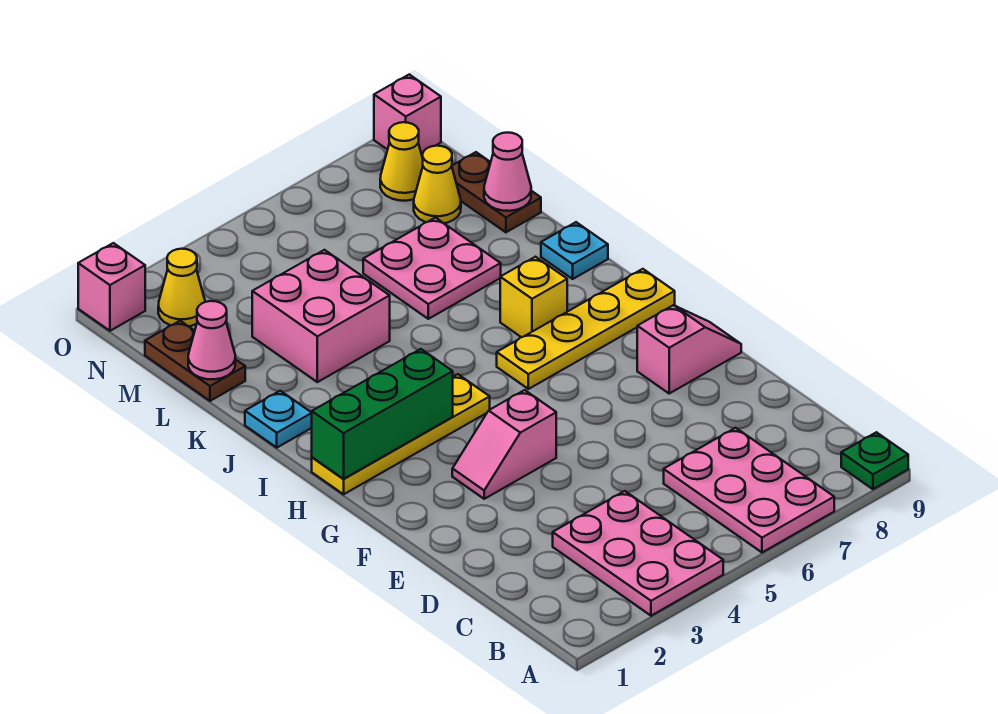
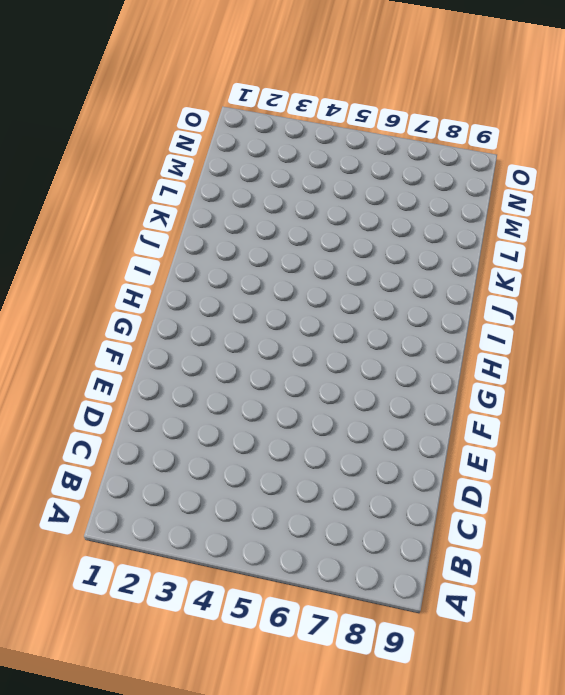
none -> pink 2x3 plate [553,491,723,616]
none -> pink 2x3 plate [664,428,834,552]
none -> green 1x1 plate [841,432,908,489]

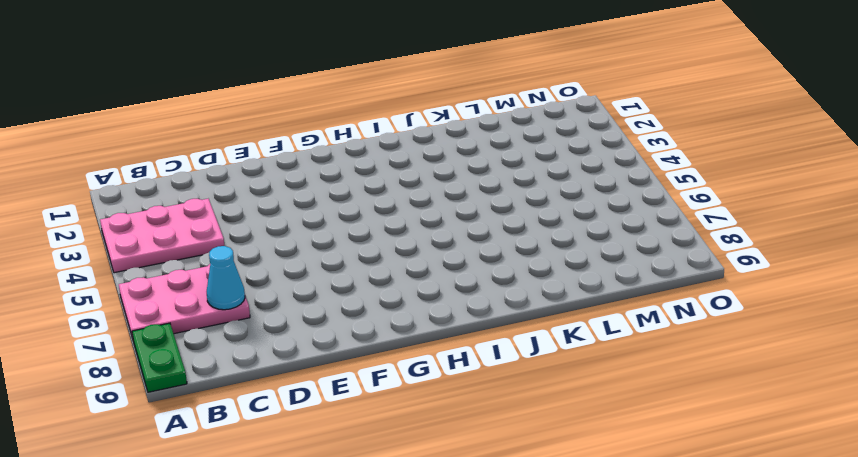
green 1x2 plate [132,323,187,392] -> green 1x1 plate [841,432,908,489]
cyan 1x1 cone [207,246,245,310] -> none
none -> pink 1x2 slope [452,390,556,499]
none -> pink 1x2 slope [637,305,741,393]
none -> yellow 1x4 plate [312,374,490,494]

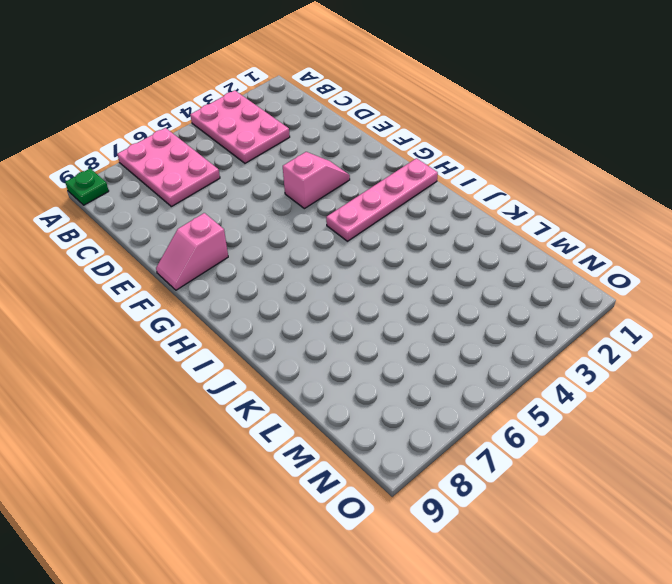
pink 1x4 plate [326,158,438,241] -> yellow 1x4 plate [312,374,490,494]
none -> yellow 1x4 plate [497,269,675,389]
none -> yellow 1x1 brick [500,257,567,337]
none -> cyan 1x1 plate [245,391,312,448]

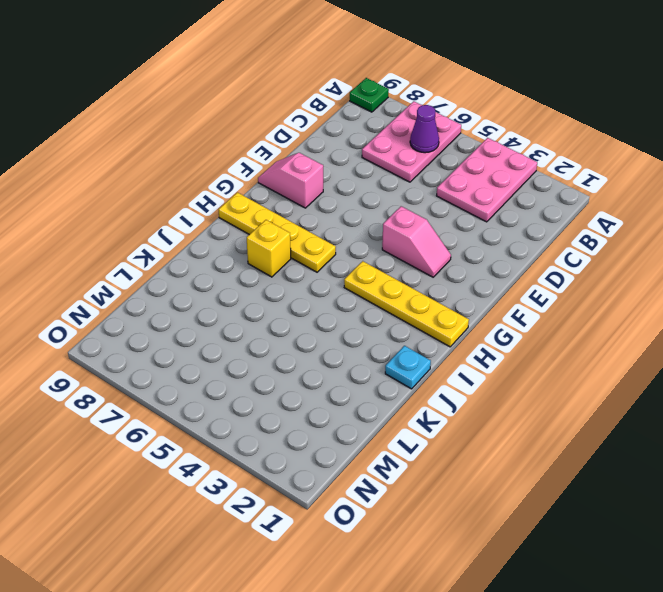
purple 1x1 cone [410,105,439,153] -> none
none -> cyan 1x1 plate [541,222,608,279]
none -> pink 2x2 brick [252,250,390,382]
none -> pink 2x2 plate [363,218,501,319]

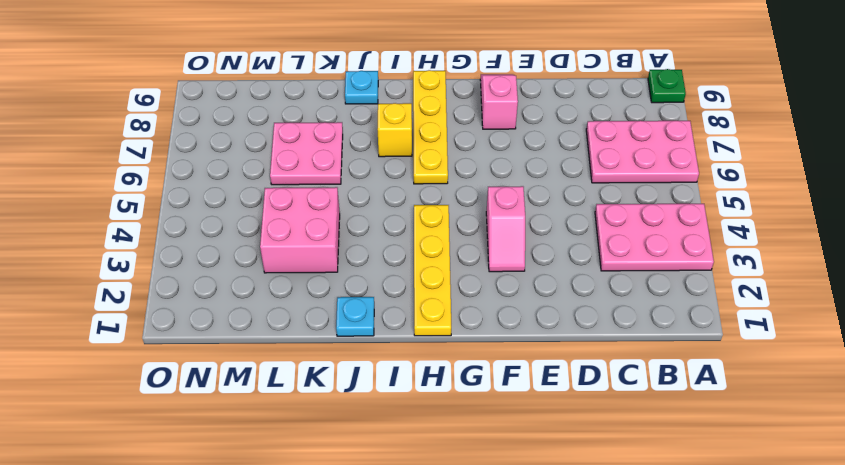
none -> brown 1x2 plate [145,321,245,401]
none -> brown 1x2 plate [452,152,541,232]
none -> yellow 1x1 cone [414,146,461,223]

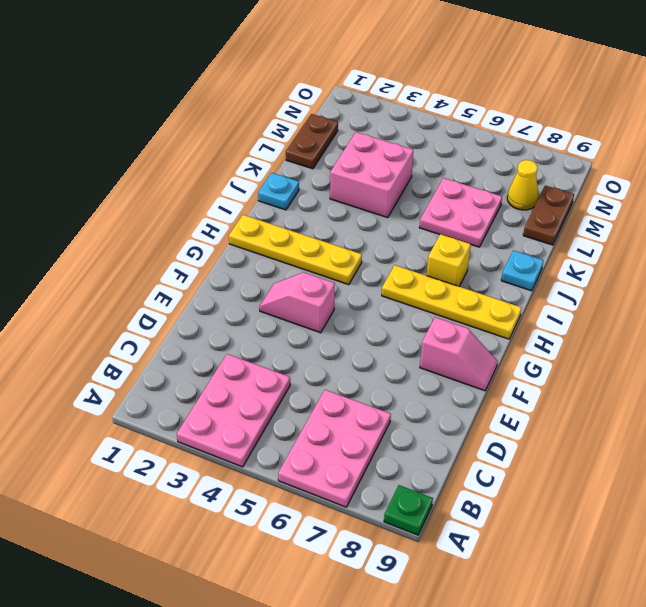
none -> yellow 1x1 cone [158,249,205,326]
none -> yellow 1x1 cone [380,122,423,201]
none -> pink 1x1 brick [78,243,145,331]

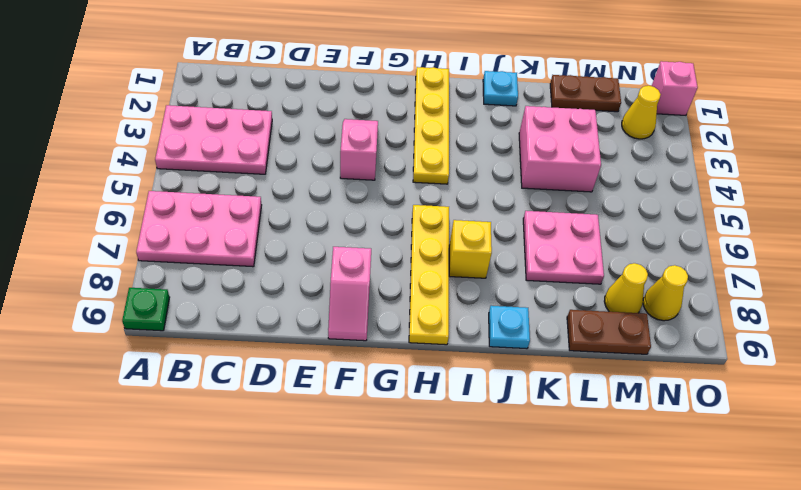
none -> pink 1x1 brick [374,74,441,154]
none -> green 1x3 brick [312,349,453,479]
none -> pink 1x1 cone [188,301,235,379]

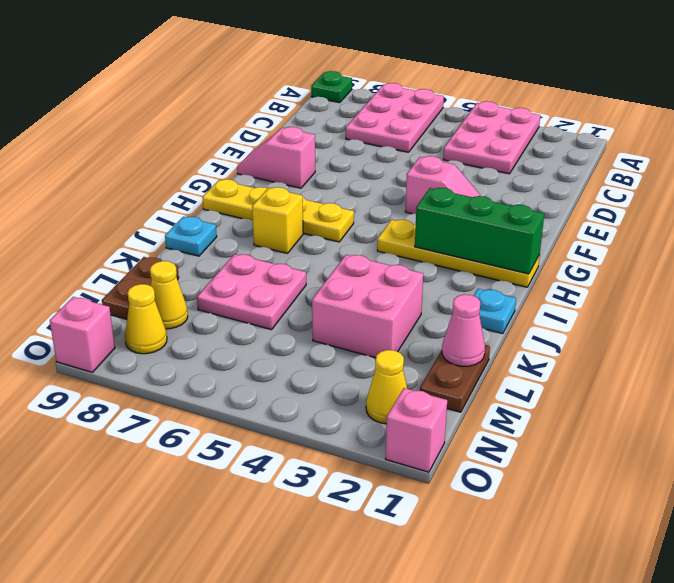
none -> pink 1x1 cone [484,133,531,211]

